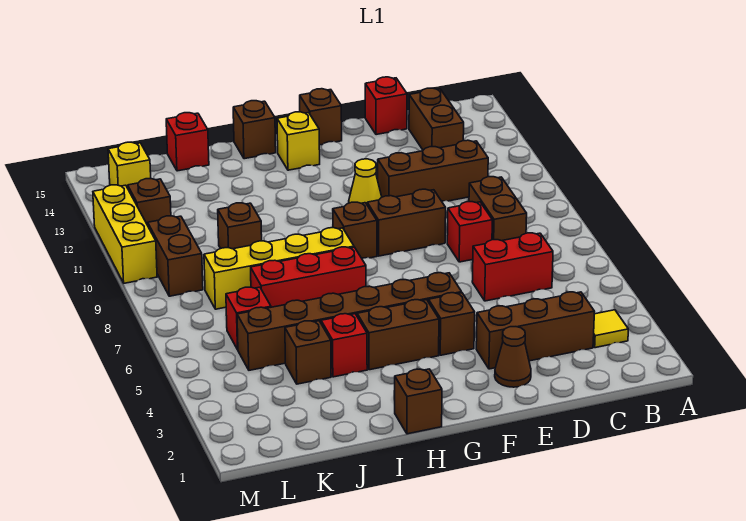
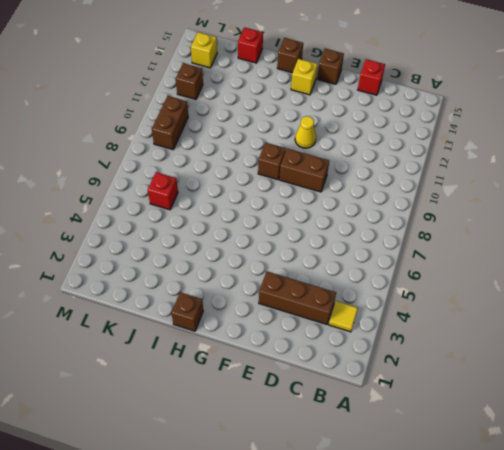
none -> red 1x2 brick [472,233,553,301]
none -> brown 1x2 brick [469,177,527,241]
none -> brown 1x3 brick [377,140,488,201]
none -> brown 1x2 brick [409,88,464,150]

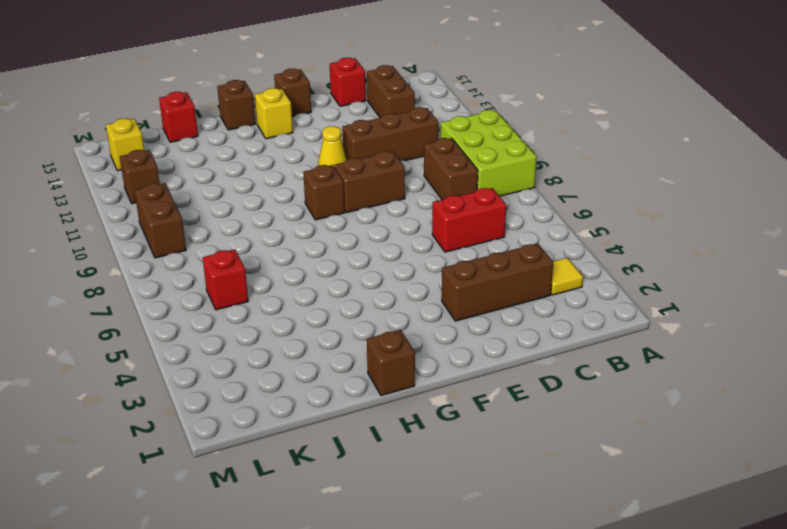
lime 2x3 brick [440,110,537,196] -> none
none -> red 1x1 brick [447,202,492,262]
none -> brown 1x1 cone [495,327,531,387]
none -> brown 1x1 brick [429,293,475,355]
none -> brown 1x6 brick [237,273,462,370]

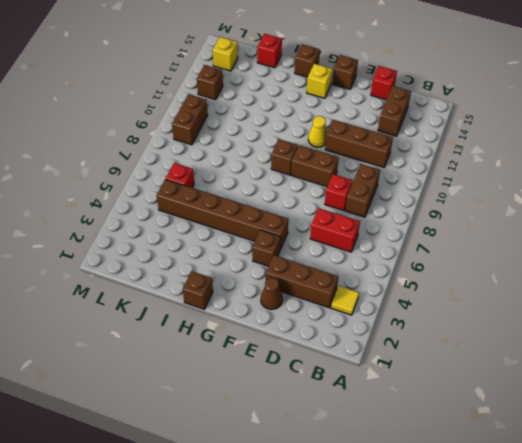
none -> brown 1x2 brick [357,300,439,370]
none -> red 1x3 brick [251,247,366,307]
none -> yellow 1x4 brick [204,228,354,309]
none -> red 1x1 brick [321,314,367,377]

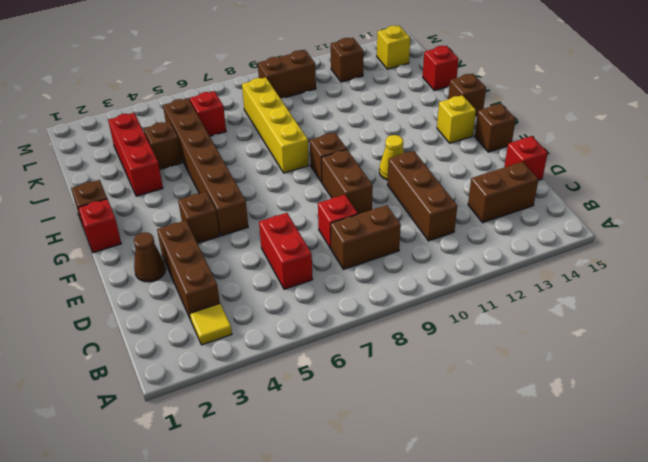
red 1x1 brick [78,199,121,253] -> red 1x1 brick moved to [321,314,367,377]
red 1x3 brick [108,113,163,196] -> red 1x3 brick moved to [251,247,366,307]
none -> brown 1x2 brick [357,300,439,370]
none -> brown 1x1 brick [218,203,262,249]
none -> yellow 1x3 brick [93,185,157,283]

